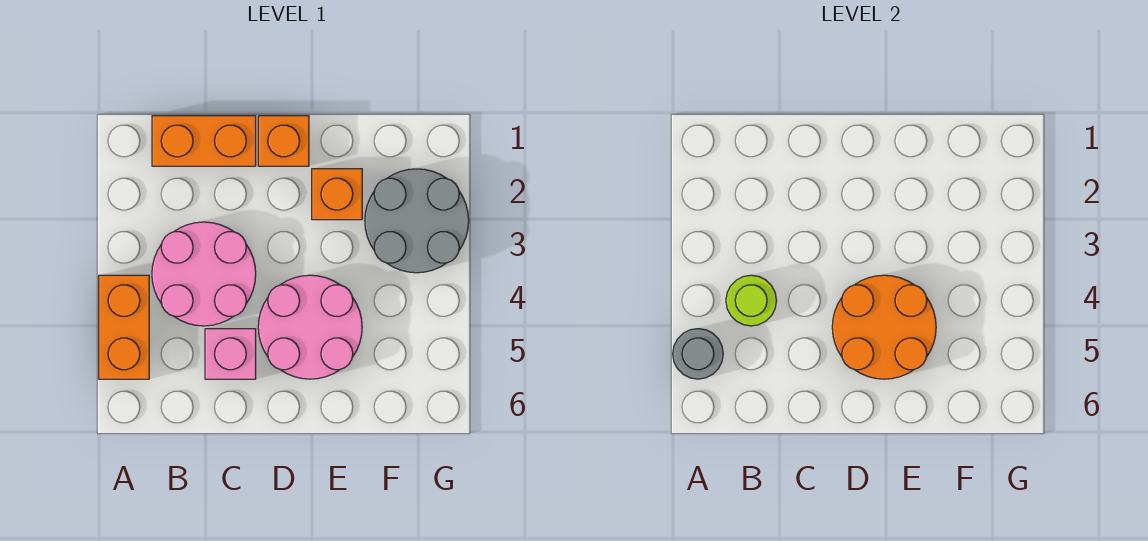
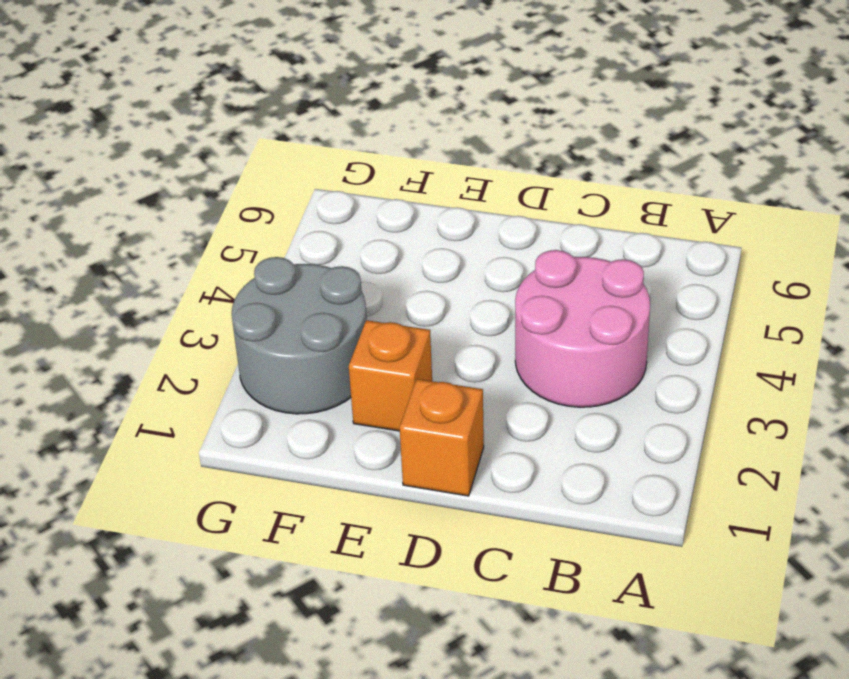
none -> orange 1x2 brick [99,275,149,379]
none -> orange 1x2 brick [152,116,256,166]

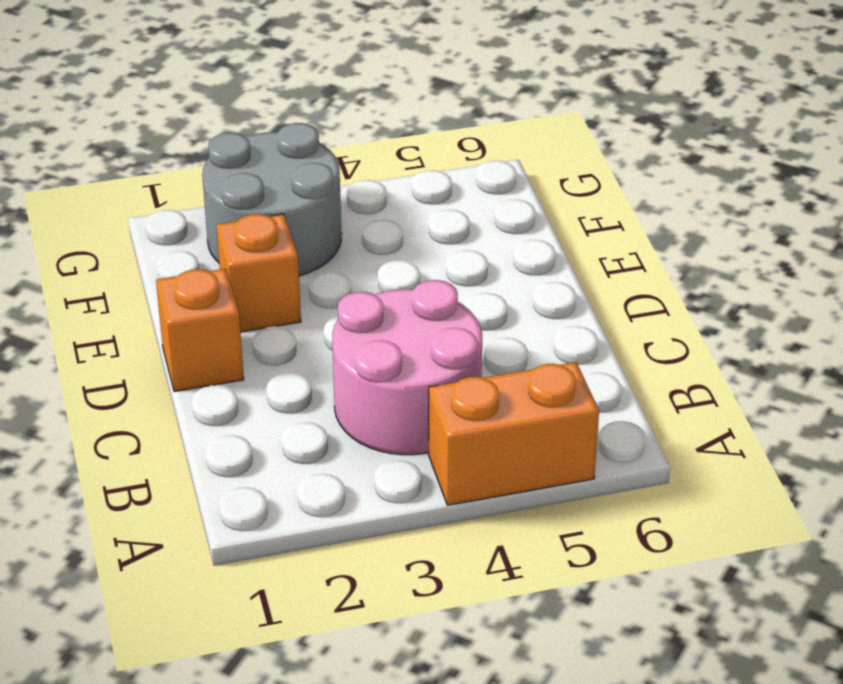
none -> orange 1x2 brick [152,116,256,166]
none -> pink 1x1 brick [205,329,256,379]

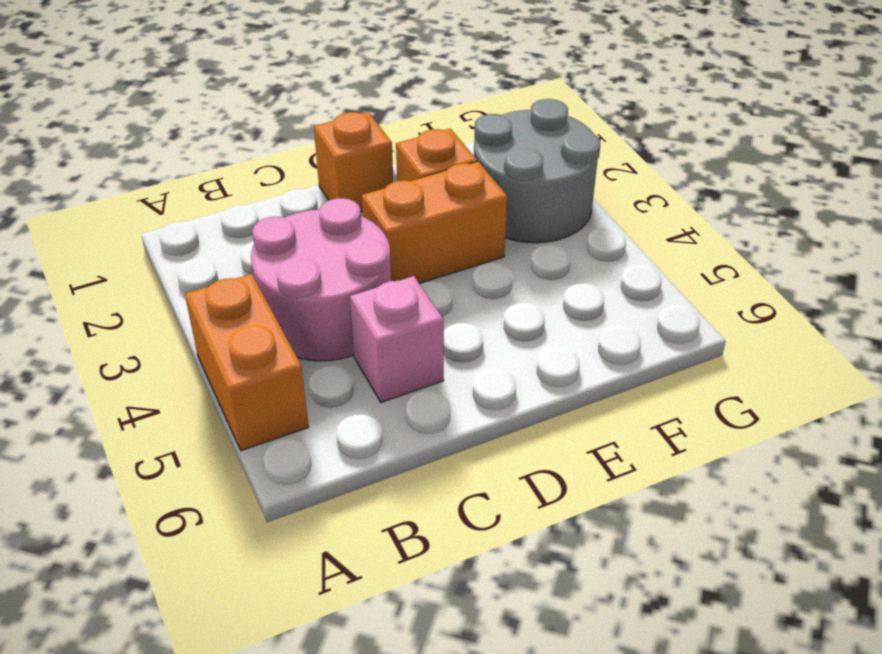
orange 1x2 brick [362,162,507,283] -> orange 1x2 brick moved to [152,116,256,166]
none -> pink 2x2 round brick [258,275,362,379]
none -> grey 1x1 round brick [673,329,723,379]

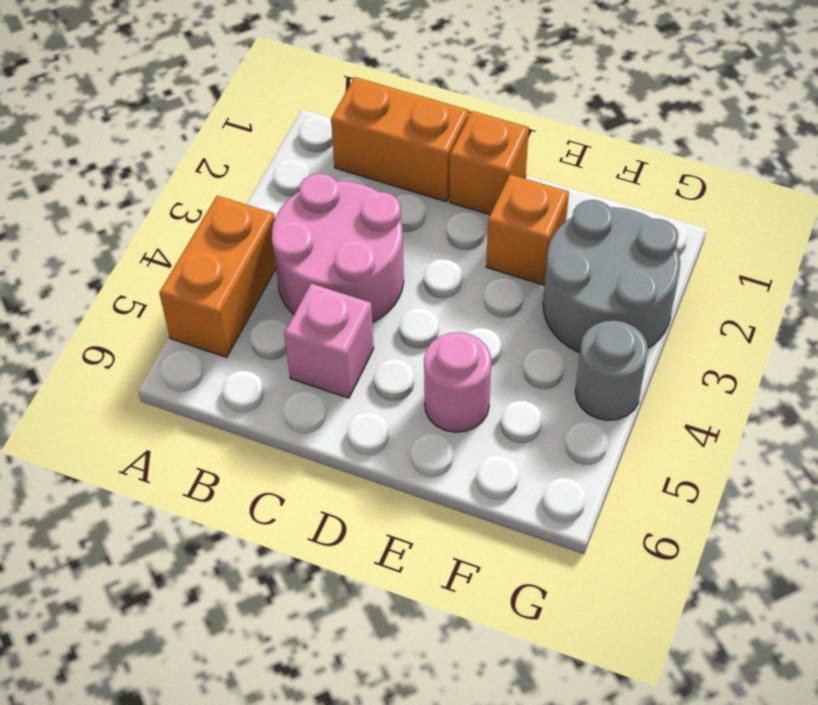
pink 1x1 round brick [424,332,491,432] -> pink 2x2 round brick [258,275,362,379]
grey 1x1 round brick [575,320,648,420] -> grey 1x1 round brick moved to [673,329,723,379]
none -> lime 1x1 round brick [726,275,777,326]
none -> orange 2x2 round brick [832,275,936,379]

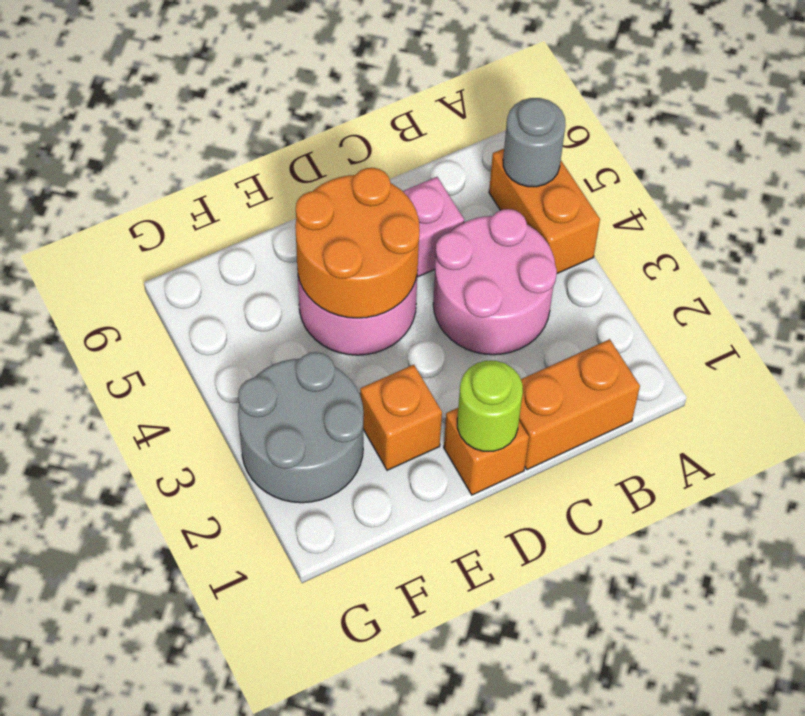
lime 1x1 round brick [457,361,523,451] -> lime 1x1 round brick moved to [726,275,777,326]

